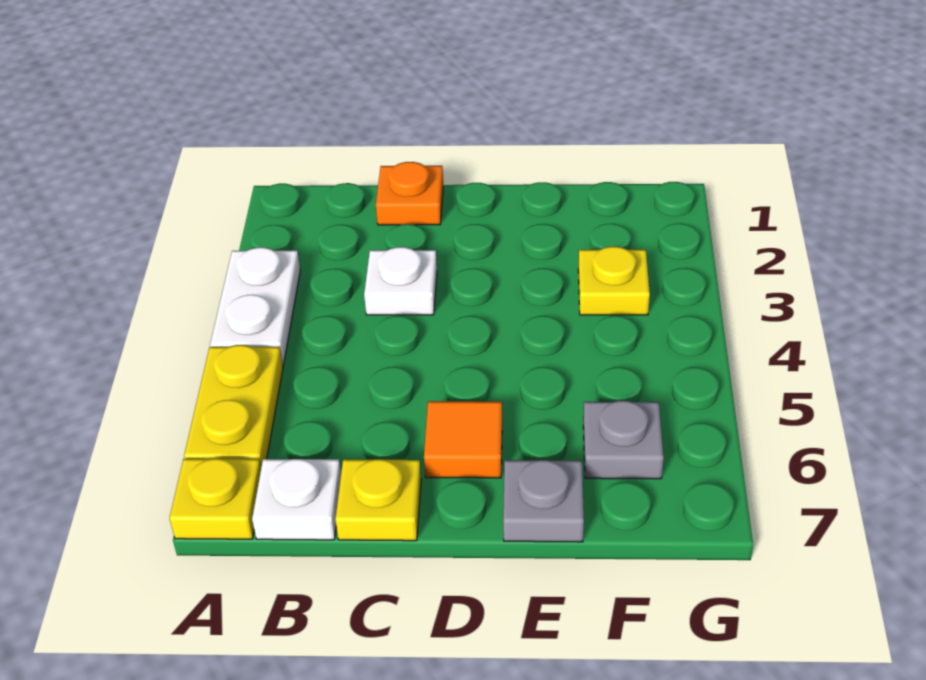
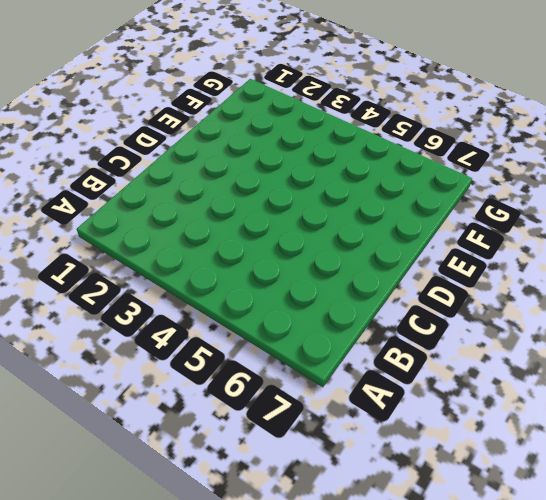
none -> white 1x2 plate [210,247,300,365]
none -> yellow 1x2 plate [184,345,283,467]

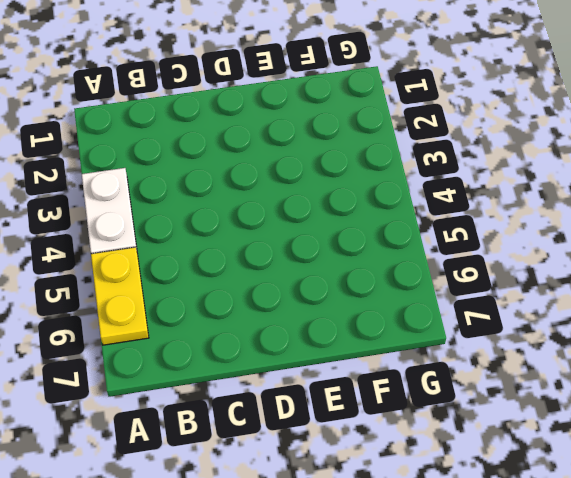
none -> yellow 1x1 plate [169,458,261,539]
none -> white 1x1 plate [252,459,341,540]

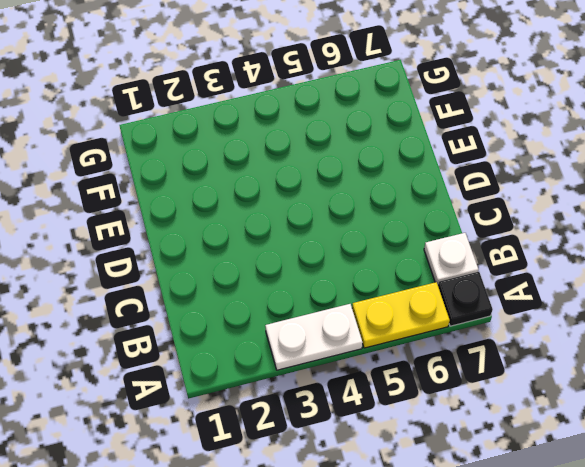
black 1x1 plate [438,272,493,326] -> yellow 1x1 plate [169,458,261,539]
none -> orange 1x1 plate [376,162,443,225]
none -> white 1x1 plate [364,247,437,315]

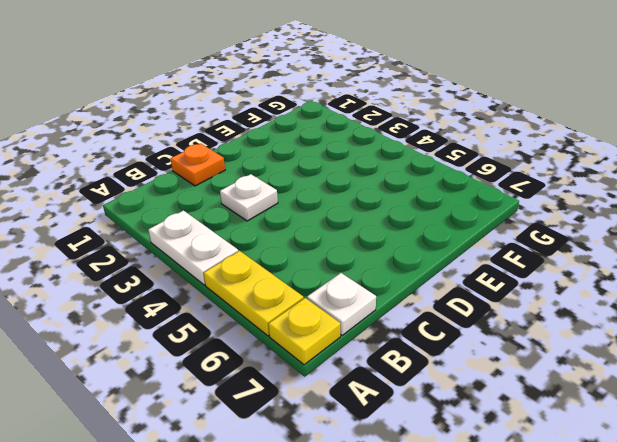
none -> yellow 1x1 plate [335,459,421,541]
none -> orange 1x1 tile [424,401,502,478]

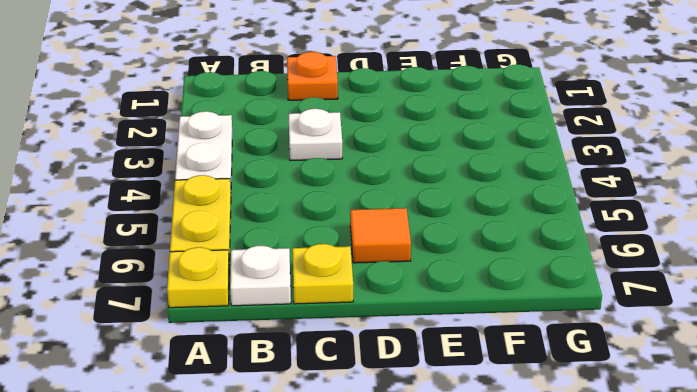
none -> grey 1x1 plate [503,460,584,542]
none -> yellow 1x1 plate [578,247,650,315]

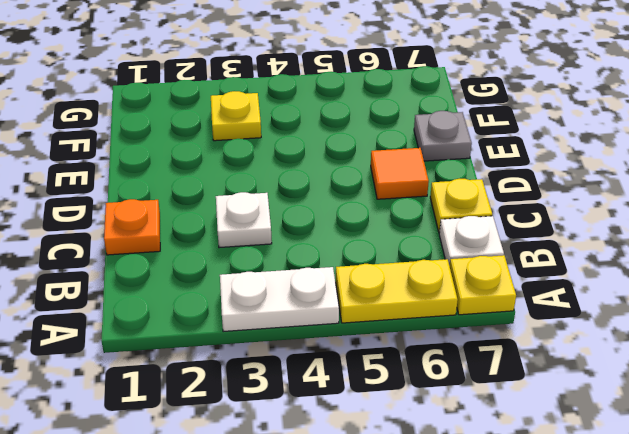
none -> grey 1x1 plate [583,401,664,479]

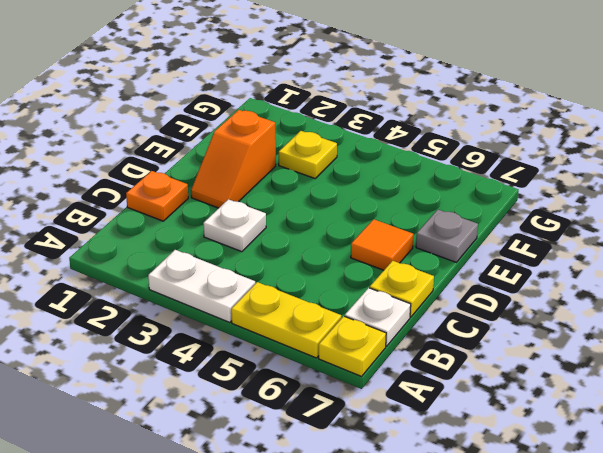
orange 1x2 slope [191,110,276,208] -> none
none -> grey 1x1 plate [583,401,664,479]

